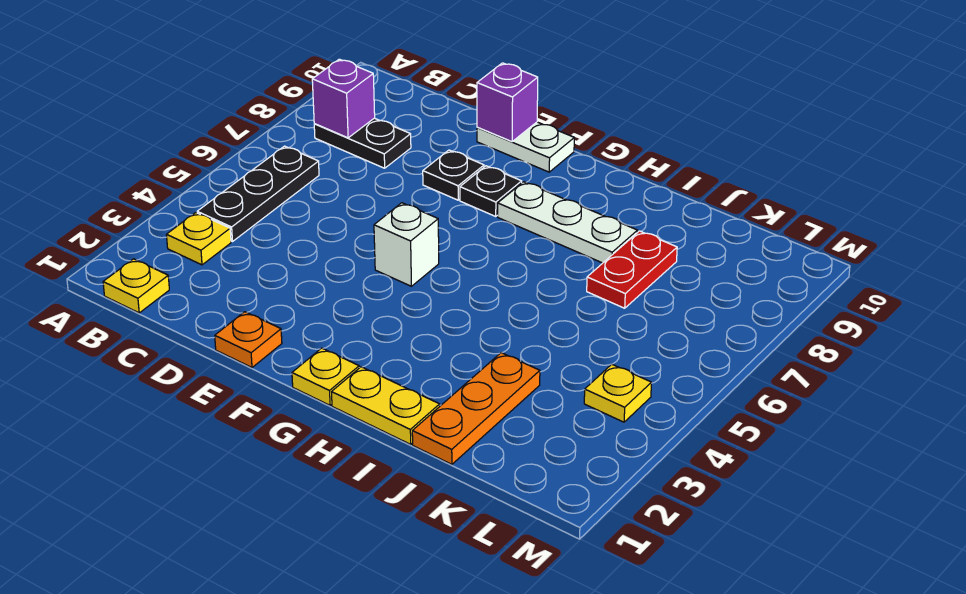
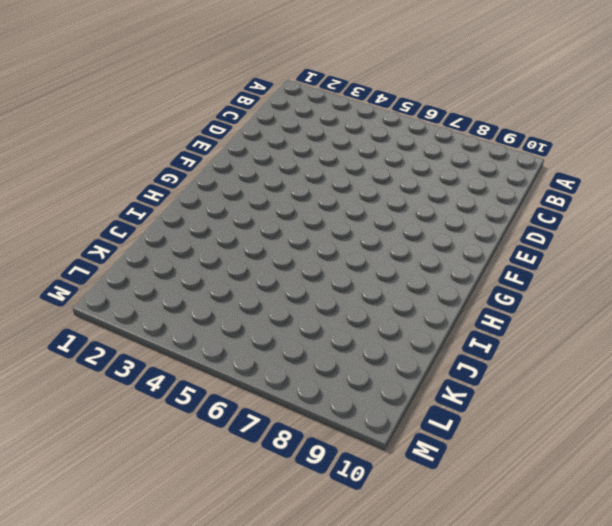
none -> yellow 1x1 plate [103,259,169,313]
none -> yellow 1x1 plate [166,213,231,265]
none -> black 1x3 plate [197,146,319,242]

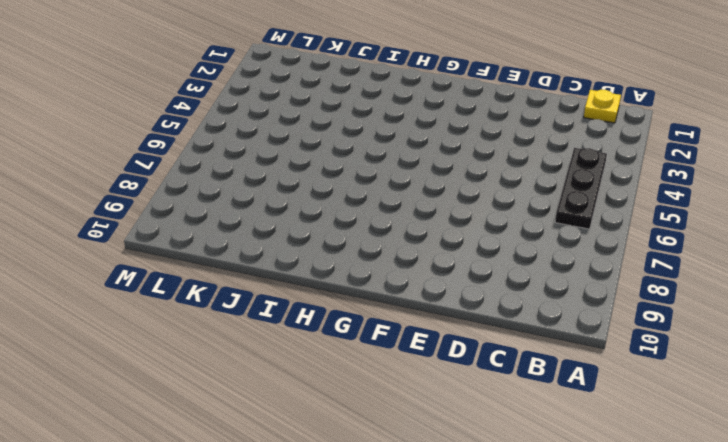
none -> yellow 1x1 plate [166,213,231,265]
none -> black 1x2 plate [314,118,411,168]
none -> orange 1x1 plate [215,312,282,368]

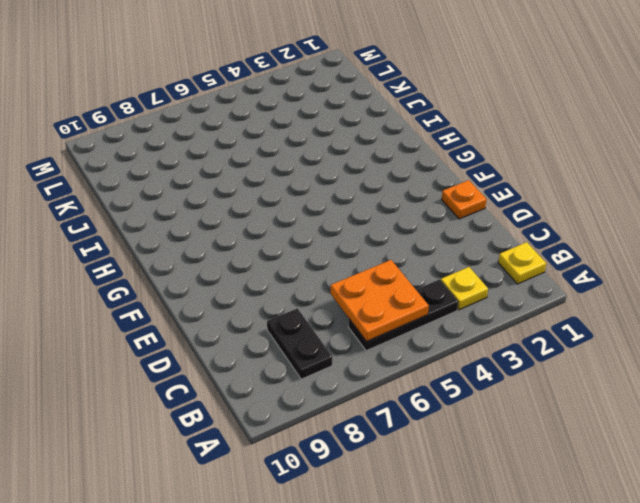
orange 2x2 plate [331,260,429,341] -> none
none -> black 1x1 plate [423,150,484,200]
none -> white 1x2 plate [477,122,574,172]
none -> white 1x1 brick [374,203,439,286]

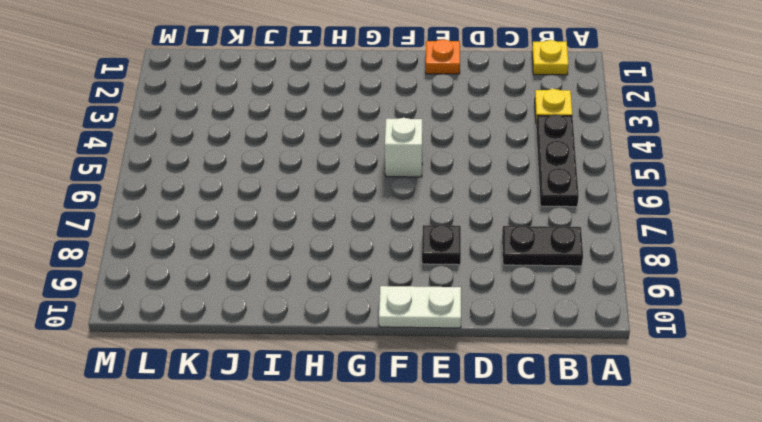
none -> black 1x1 plate [460,166,522,216]
none -> yellow 1x1 plate [292,348,359,405]
none -> white 1x3 plate [498,182,638,263]

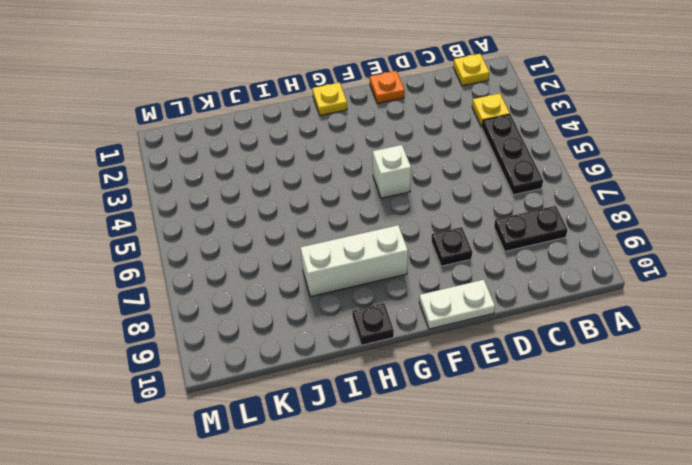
white 1x3 brick [300,225,408,296] -> white 1x3 plate [498,182,638,263]
black 1x1 plate [352,303,394,345] -> black 1x1 plate moved to [460,166,522,216]
none -> yellow 1x2 plate [332,367,440,444]
none -> orange 1x3 plate [412,353,540,464]
none -> red 1x2 plate [587,231,677,308]

